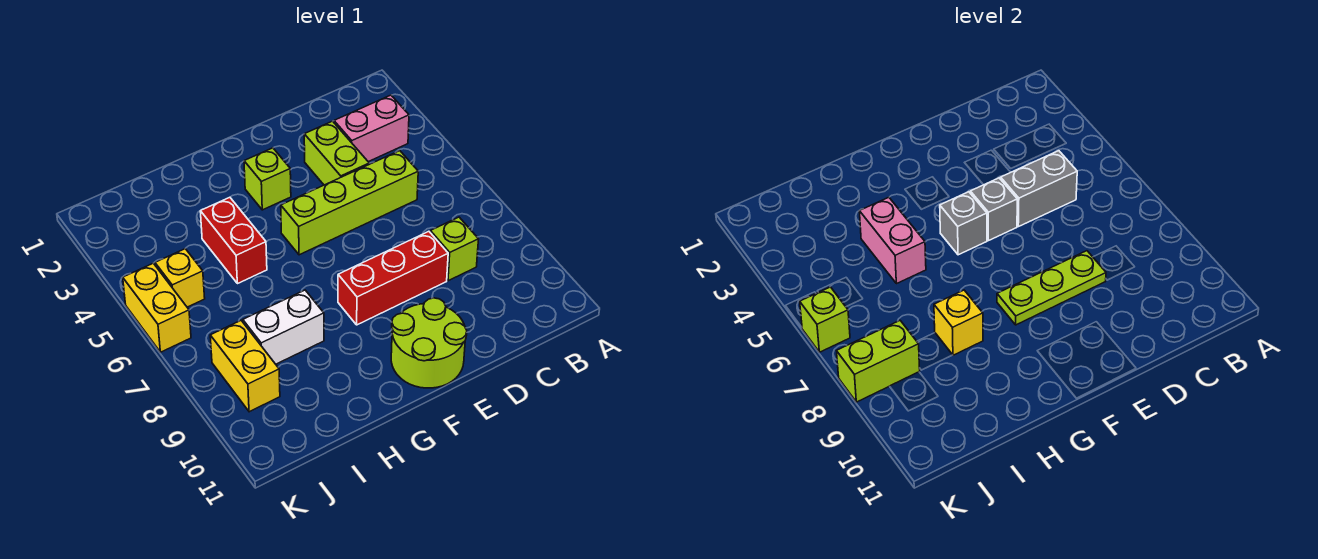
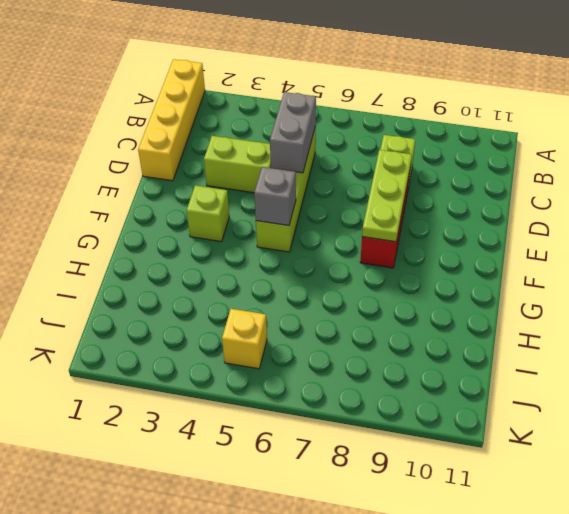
yellow 1x4 brick [138,59,205,181] -> none
none -> pink 1x2 brick [334,95,409,162]
none -> lime 2x2 round brick [391,298,467,388]
none -> red 1x2 brick [200,197,267,284]

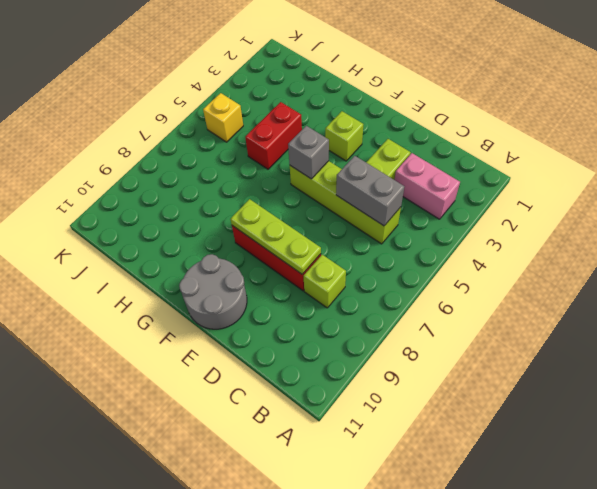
grey 2x2 round brick [179,254,247,329] -> lime 2x2 round brick [391,298,467,388]
none -> white 1x2 brick [243,290,324,364]
none -> yellow 1x2 brick [210,321,280,412]
none -> yellow 1x2 brick [123,263,191,352]

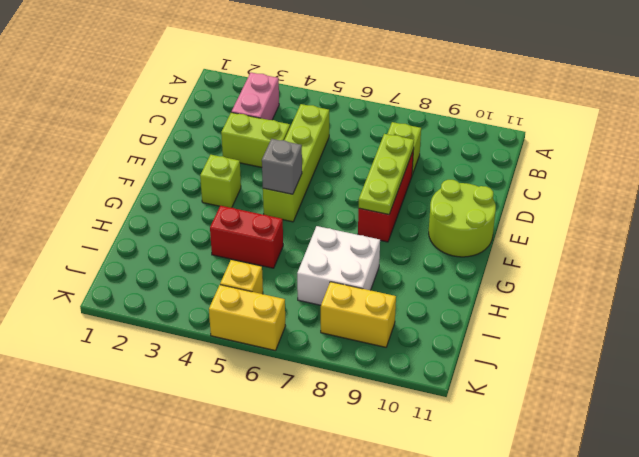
white 2x2 brick [297,226,380,305] -> white 1x2 brick [243,290,324,364]
none -> grey 1x2 brick [1001,151,1077,227]
none -> grey 1x1 brick [970,178,1017,241]
none -> pink 1x2 brick [859,197,926,284]

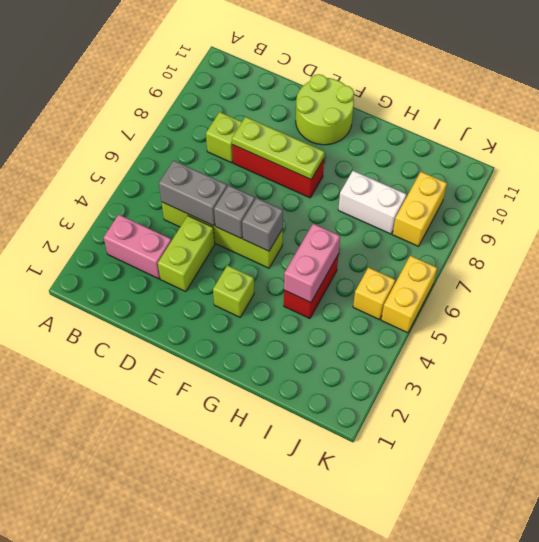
none -> yellow 1x1 brick [934,290,983,355]
none -> lime 1x2 brick [837,321,920,402]
none -> lime 1x1 brick [800,287,850,352]

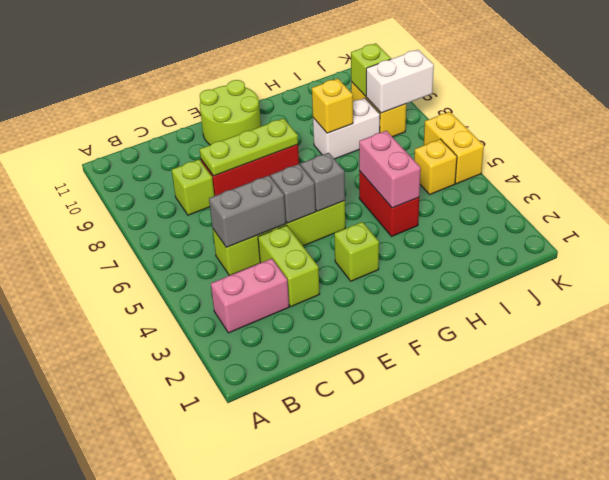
white 1x2 brick [366,50,434,113] -> lime 1x2 brick [837,321,920,402]
lime 1x1 brick [351,43,391,96] -> lime 1x1 brick moved to [800,287,850,352]

